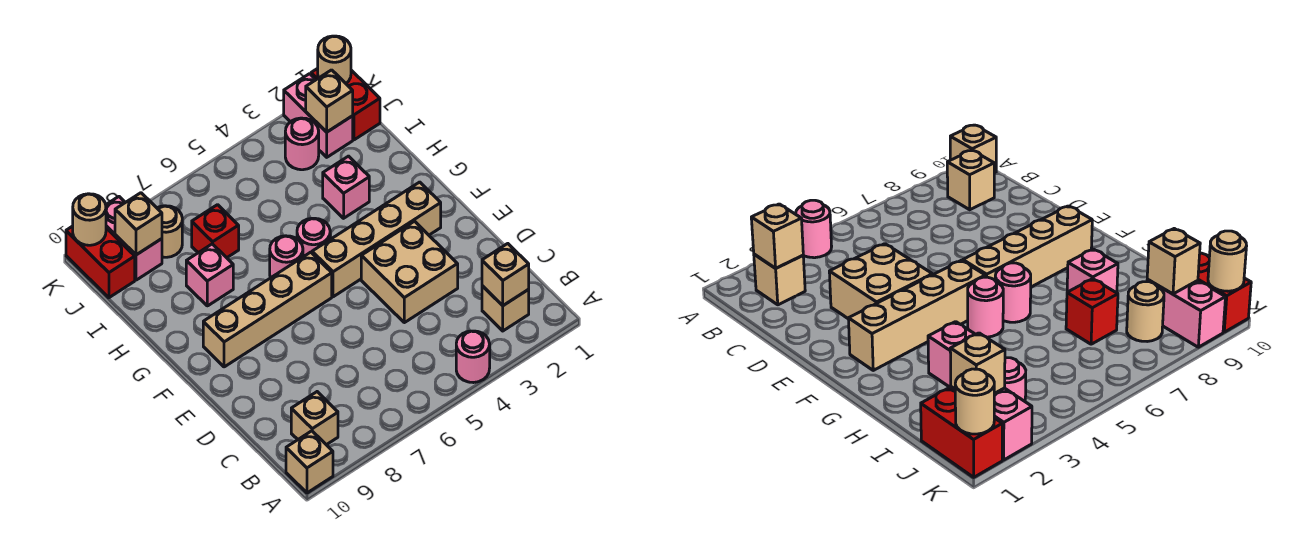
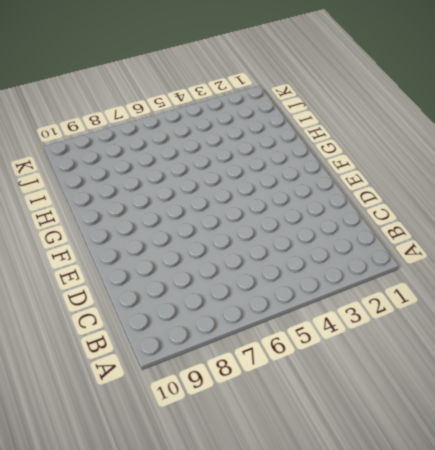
none -> pink 1x1 round brick [456,331,490,383]
none -> tan 1x1 brick [286,431,333,493]
none -> tan 1x1 brick [482,286,529,331]

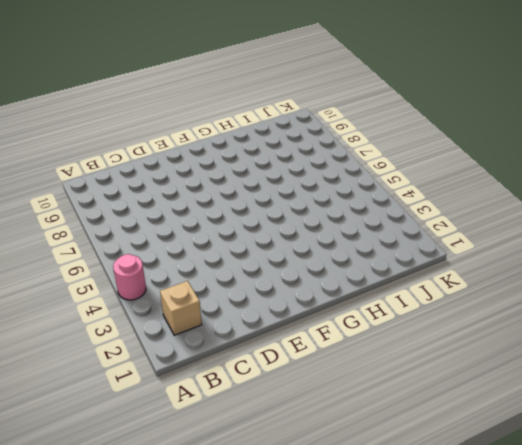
none -> tan 1x1 brick [286,431,333,493]
none -> tan 1x1 brick [291,392,338,445]
none -> tan 2x2 brick [361,221,458,323]

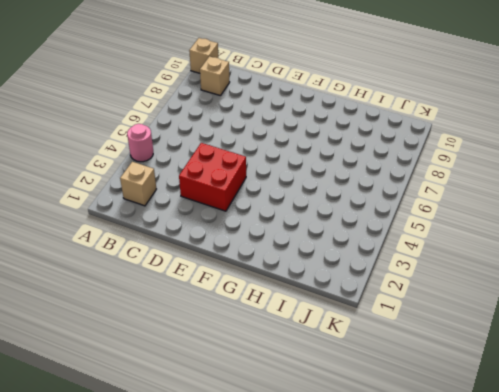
red 2x2 brick [179,143,246,211] -> tan 2x2 brick [361,221,458,323]
none -> tan 1x4 brick [312,182,441,297]
none -> tan 1x4 brick [203,252,332,367]
none -> pink 1x1 round brick [297,218,330,257]

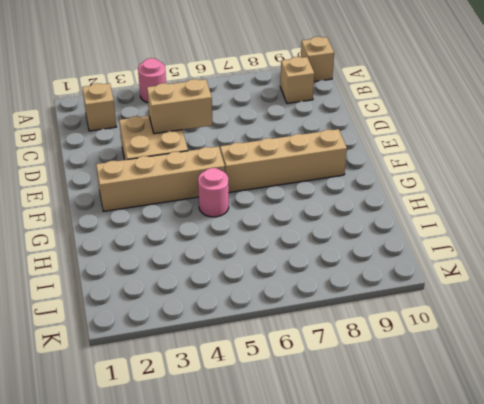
tan 1x2 brick [147,79,212,134] -> none
none -> pink 1x1 round brick [270,236,303,278]
none -> pink 1x1 brick [323,156,369,218]
none -> pink 1x1 brick [186,244,233,306]

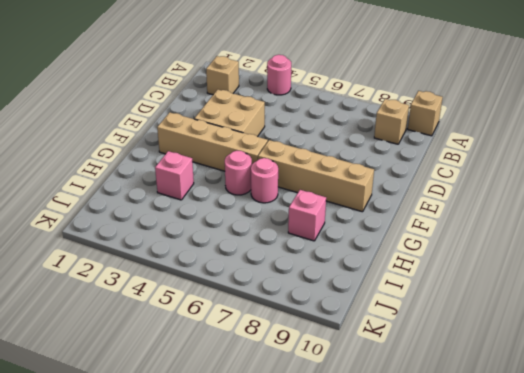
none -> red 1x1 brick [192,205,239,258]
none -> red 1x2 brick [311,68,380,140]
none -> pink 1x2 brick [284,74,353,157]

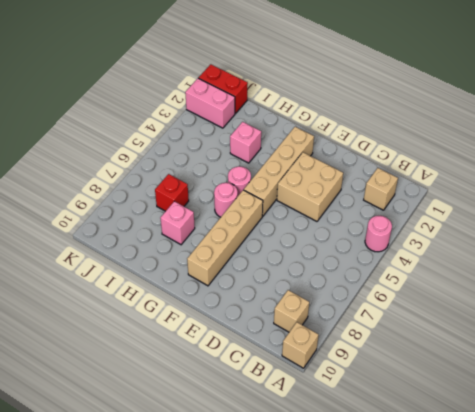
none -> pink 1x1 round brick [285,118,319,170]
none -> tan 1x1 round brick [157,206,182,257]
none -> pink 1x2 brick [106,197,162,280]

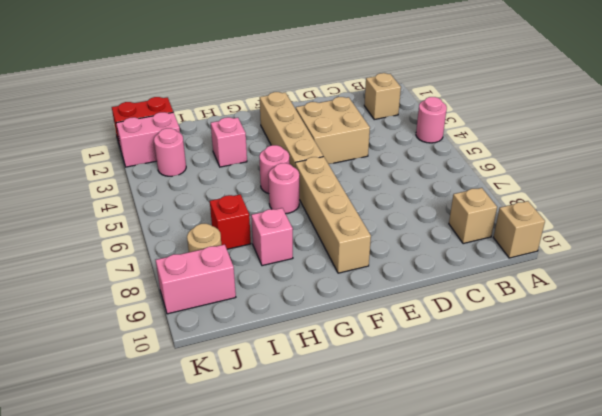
none -> red 1x2 brick [66,226,135,298]
none -> tan 1x1 brick [482,244,529,305]
none -> tan 1x1 brick [306,70,353,132]

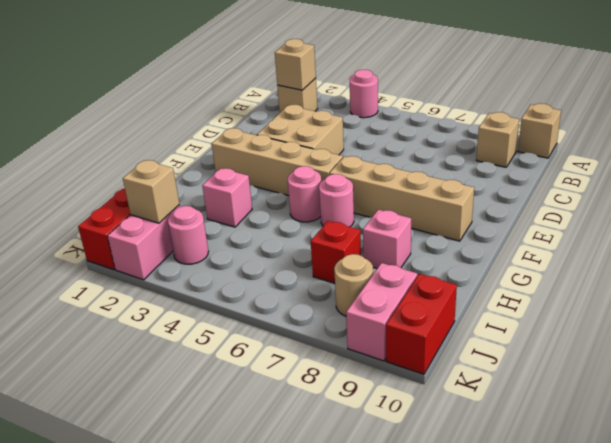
none -> tan 1x1 brick [115,193,162,255]
none -> tan 1x1 round brick [318,36,351,83]
none -> tan 1x1 round brick [73,194,106,245]

